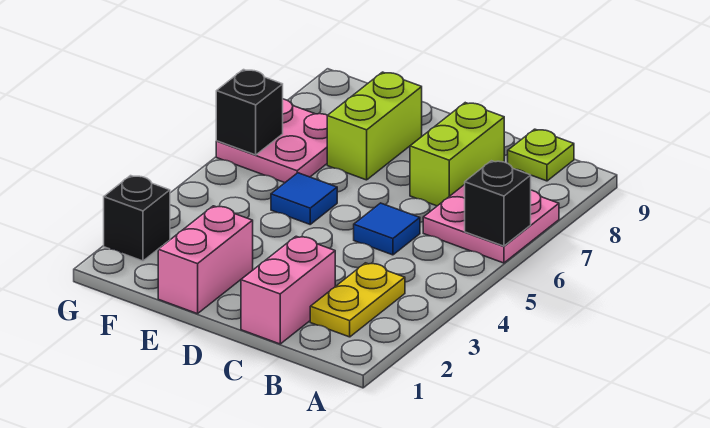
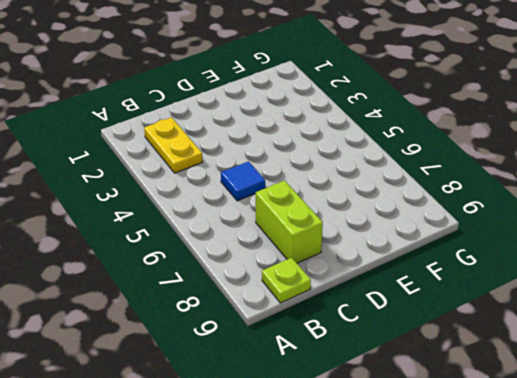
none -> pink 2x2 plate [423,185,559,263]
none -> pink 1x2 brick [241,236,335,344]
none -> pink 1x2 brick [158,206,253,314]

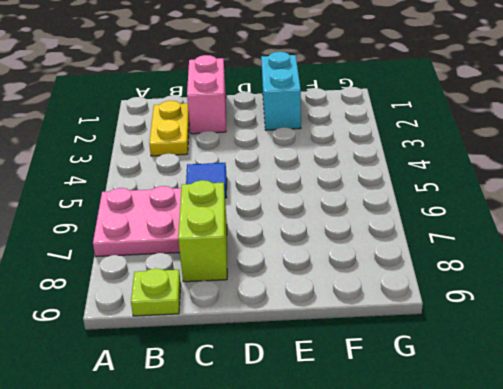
cyan 1x2 brick [261,52,301,130] -> pink 1x2 brick [158,206,253,314]
none -> blue 1x1 tile [271,173,337,224]
none -> lime 1x2 brick [327,72,422,180]
none -> pink 2x2 plate [216,99,328,183]

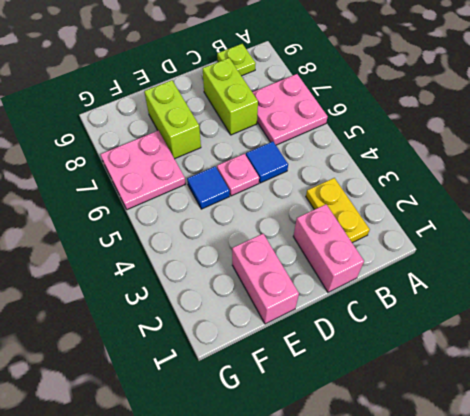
pink 1x1 plate [217,154,259,196] -> none
none -> black 1x1 brick [104,176,170,261]
none -> black 1x1 brick [465,161,531,246]
none -> black 1x1 brick [216,70,283,155]

